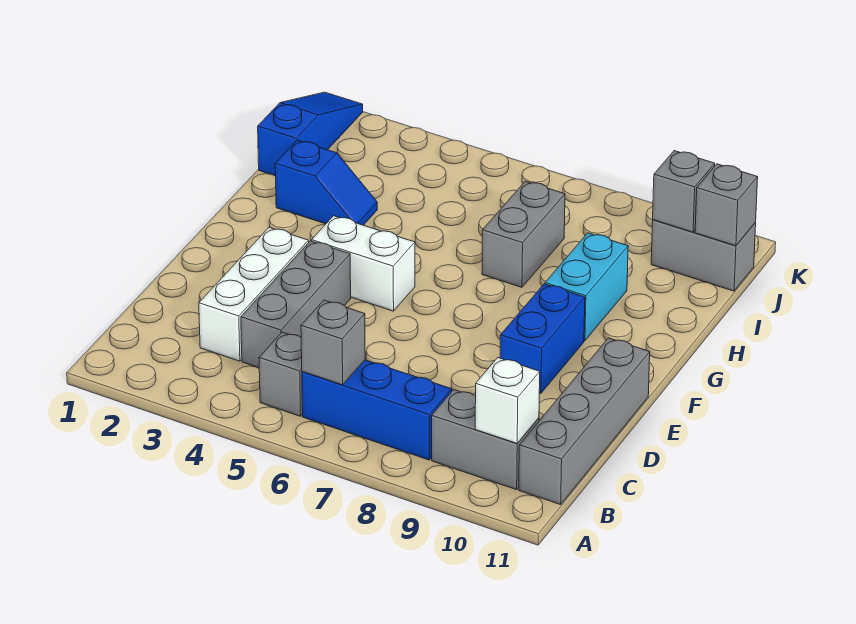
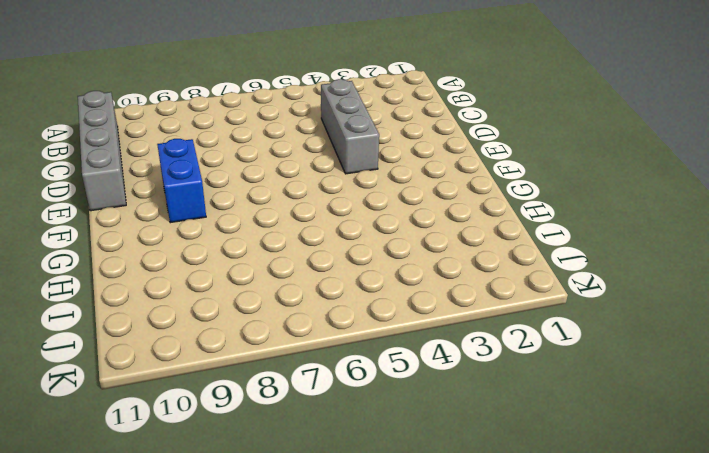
none -> grey 1x1 brick [259,332,303,416]
none -> blue 1x3 brick [302,360,452,460]
none -> grey 1x2 brick [432,390,539,490]

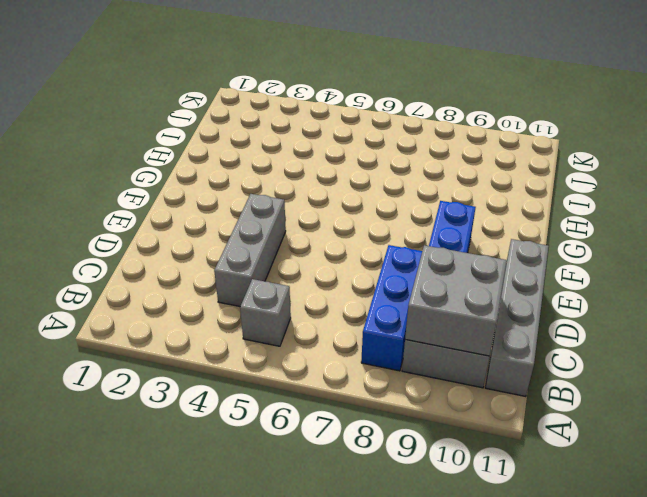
blue 1x3 brick [361,245,422,371] -> blue 1x3 brick turned to [302,360,452,460]
grey 2x2 brick [405,245,507,356] -> white 1x1 brick [475,358,540,443]
none -> white 1x3 brick [199,227,309,361]
none -> white 1x2 brick [312,216,415,311]
none -> cyan 1x2 brick [545,233,628,341]

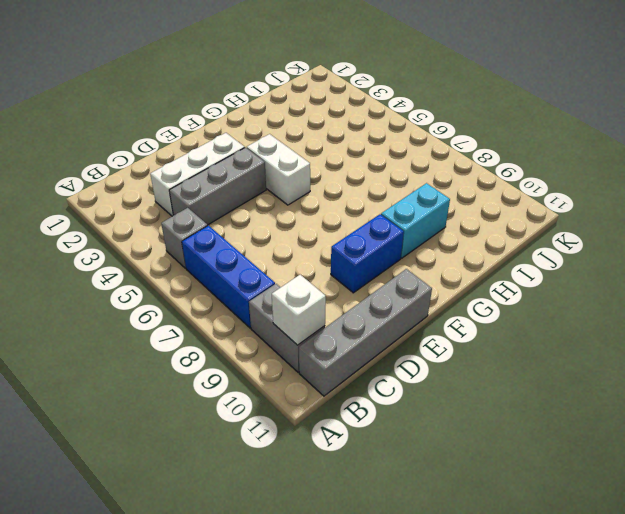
none -> blue 1x2 slope [275,140,377,225]
none -> grey 1x2 brick [482,181,565,287]
none -> blue 1x3 slope [258,92,363,176]

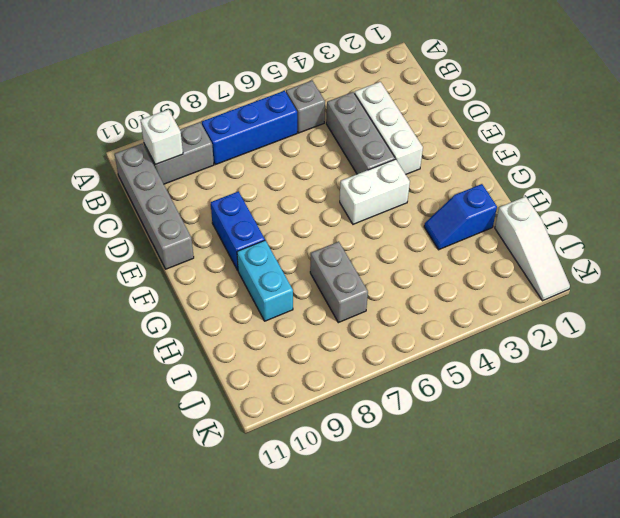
white 1x3 slope [495,196,570,301] -> blue 1x3 slope [258,92,363,176]
none -> grey 1x2 brick [651,220,756,291]
none -> grey 1x1 brick [301,300,365,385]
none -> grey 1x1 brick [653,151,715,232]

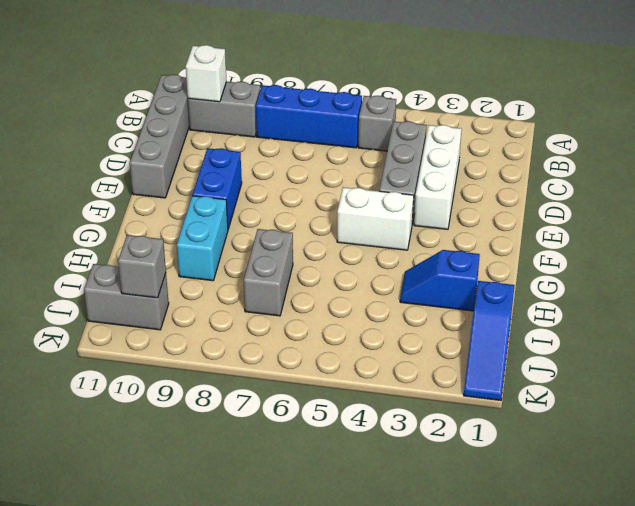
none -> grey 1x1 brick [301,300,365,385]
none -> grey 1x1 brick [695,164,758,246]

